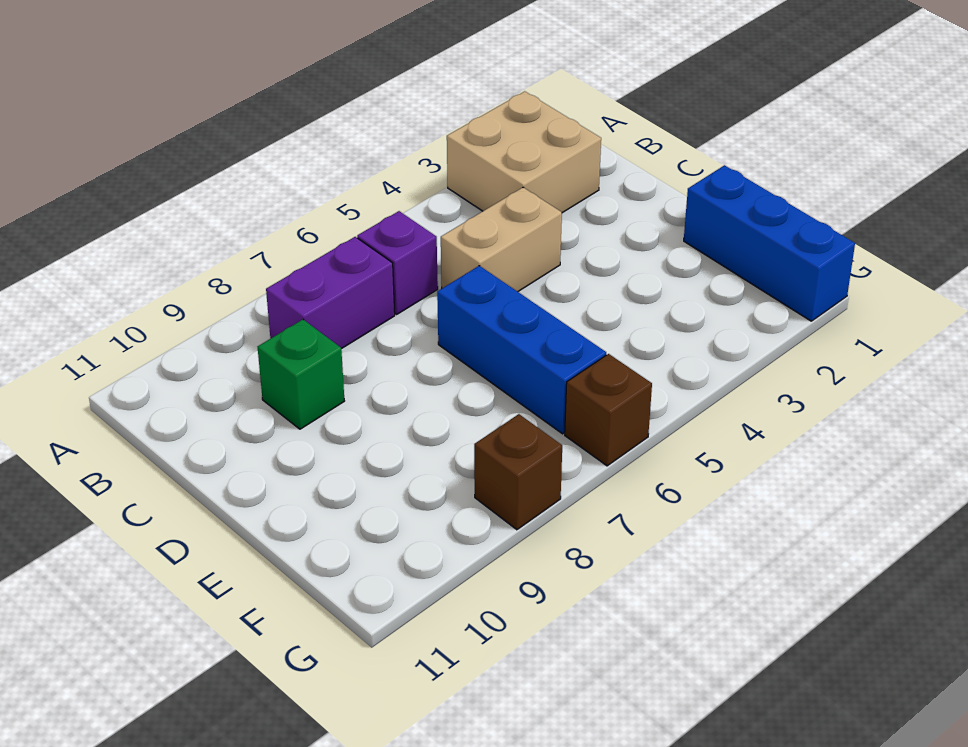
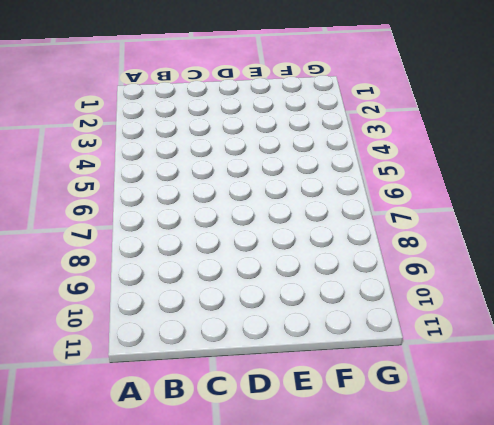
none -> tan 2x2 brick [447,91,601,213]
none -> purple 1x1 brick [357,211,438,314]

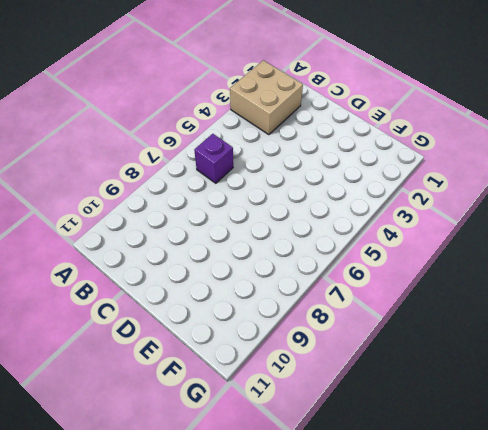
none -> purple 1x2 brick [266,237,395,349]
none -> tan 1x2 brick [441,187,562,292]

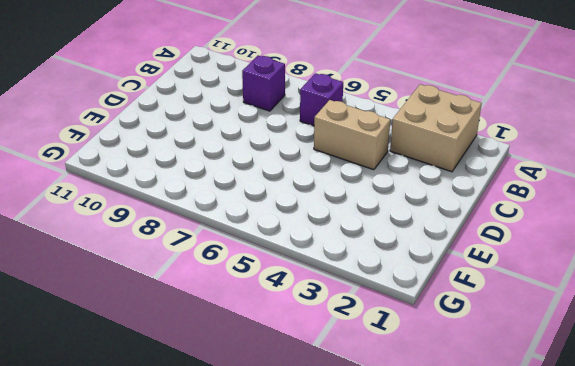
purple 1x1 brick [242,55,285,111] -> purple 1x2 brick [266,237,395,349]
none -> green 1x1 brick [258,319,344,429]
none -> blue 1x3 brick [437,266,606,434]

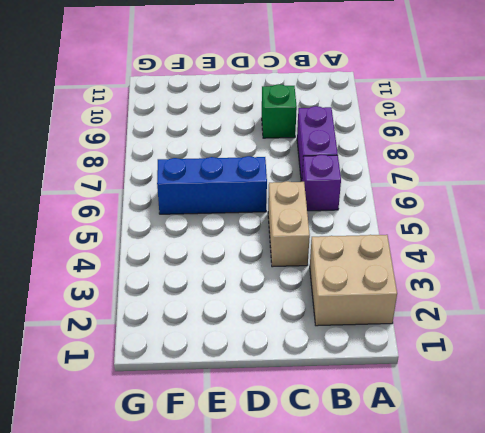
none -> blue 1x3 brick [684,165,855,321]
none -> brown 1x1 brick [565,354,652,466]

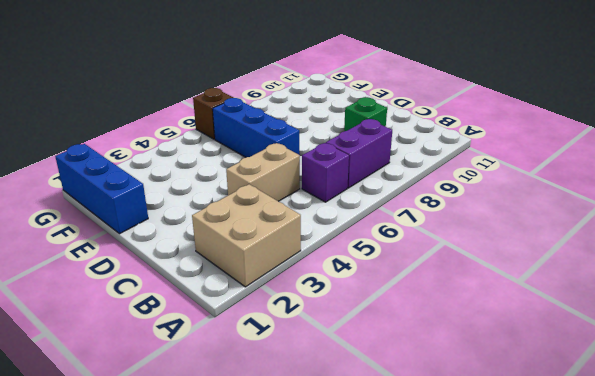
none -> brown 1x1 brick [474,414,562,530]

